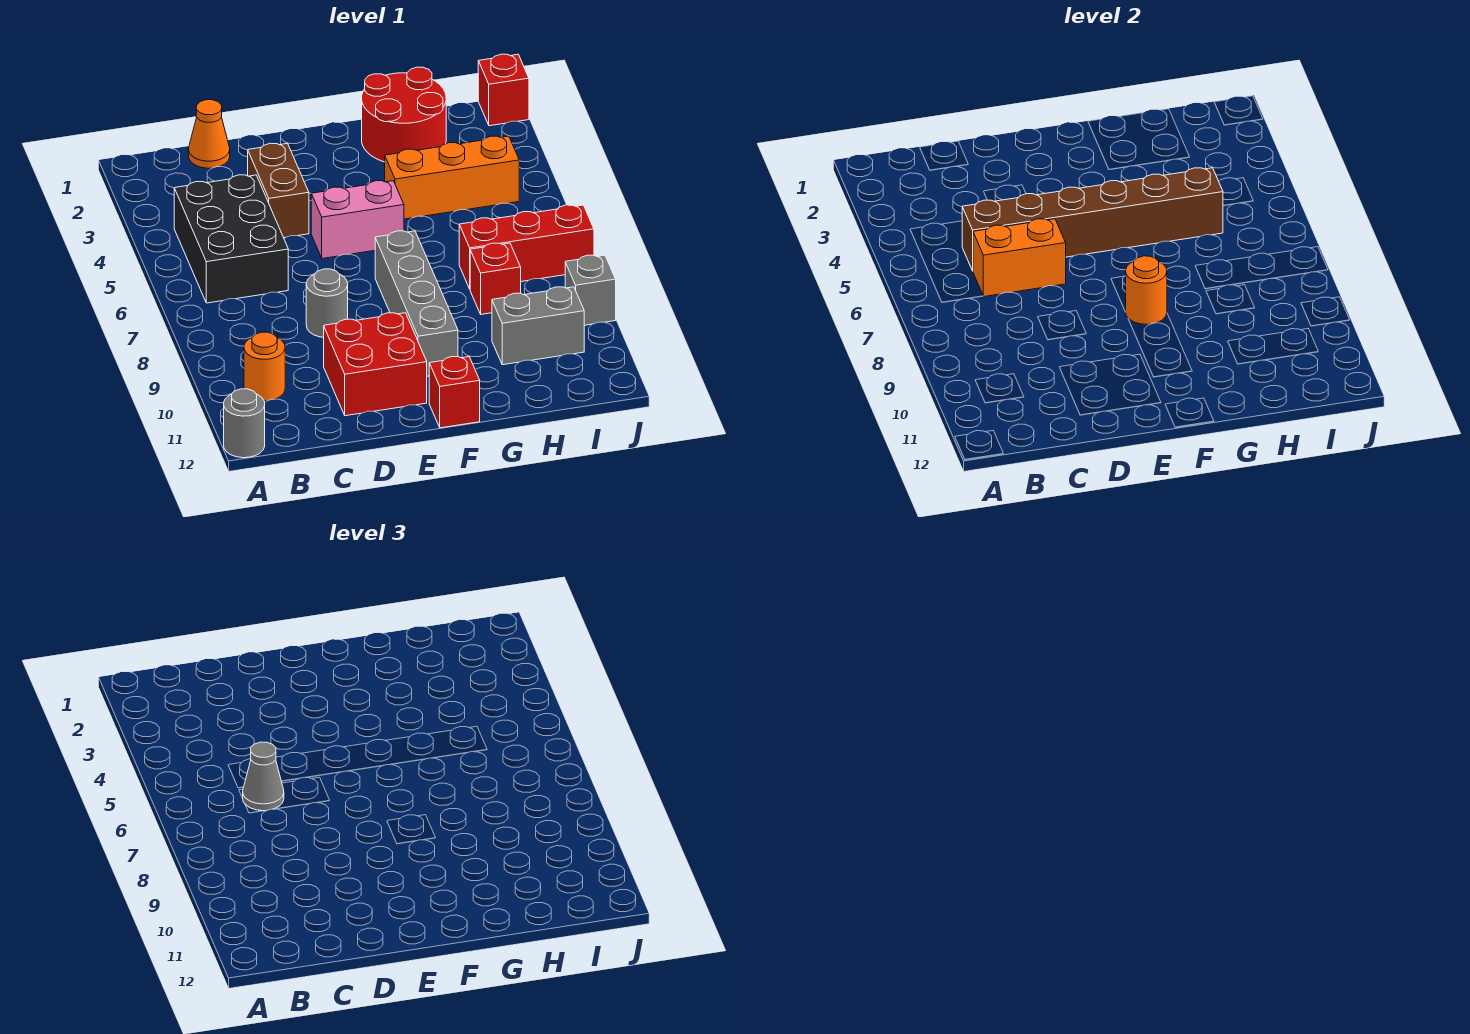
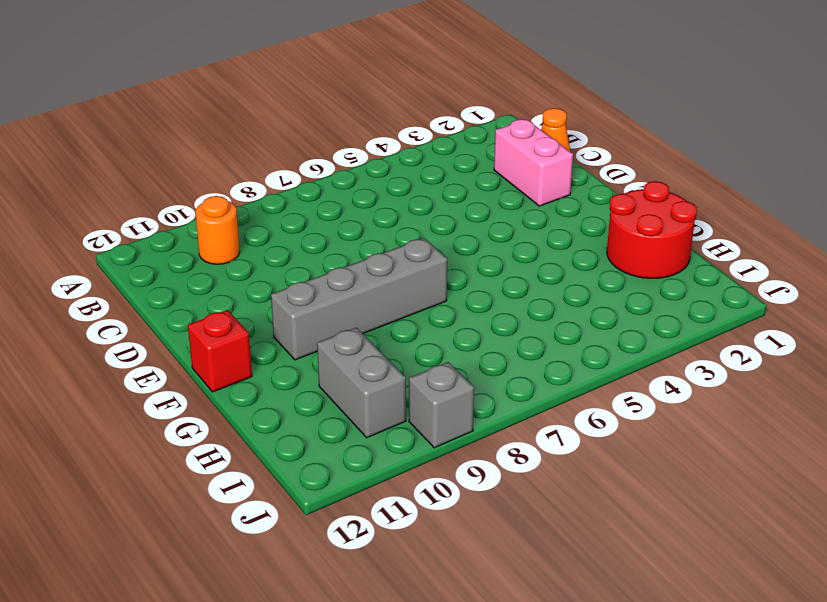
pink 1x2 brick [494,119,573,206] -> pink 1x2 brick moved to [311,181,404,259]
none -> grey 1x1 round brick [224,389,265,458]
none -> black 2x3 brick [174,175,288,303]
none -> brown 1x2 brick [248,143,309,238]

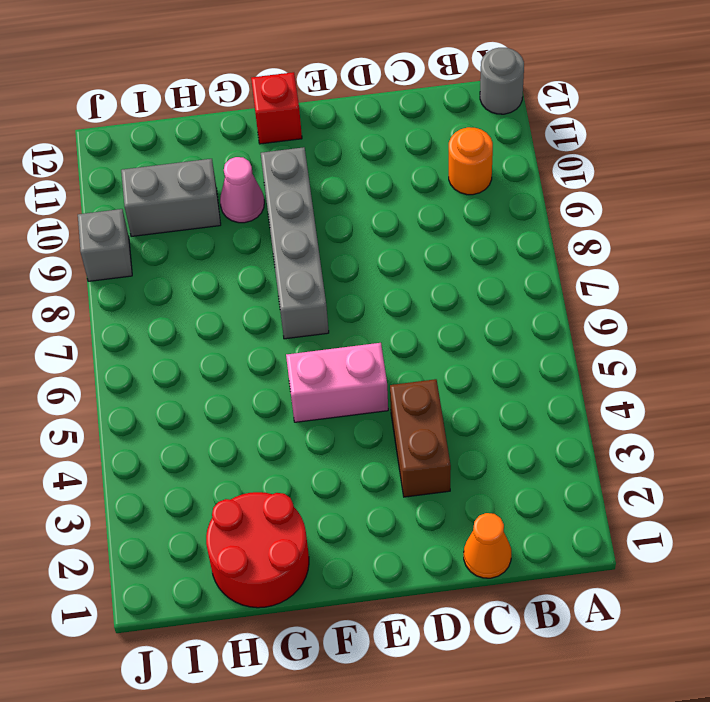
pink 1x1 cone [220,157,264,223] -> none
none -> black 2x3 brick [174,175,288,303]
none -> grey 1x1 round brick [306,269,348,337]
none -> red 2x2 brick [324,313,427,416]

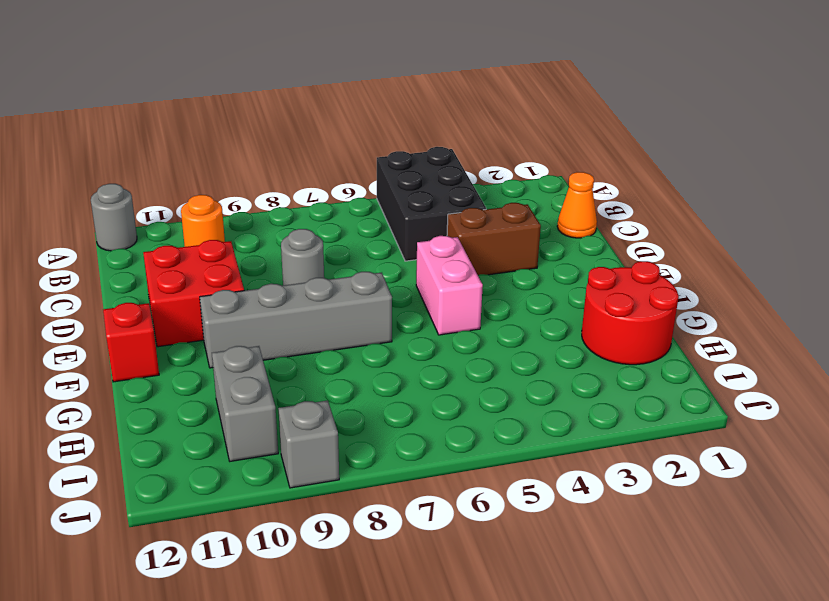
black 2x3 brick [377,147,486,261] -> black 2x3 brick turned to [174,175,288,303]
none -> orange 1x3 brick [385,136,519,219]
none -> red 1x3 brick [459,205,594,289]
none -> red 1x1 brick [470,243,521,314]

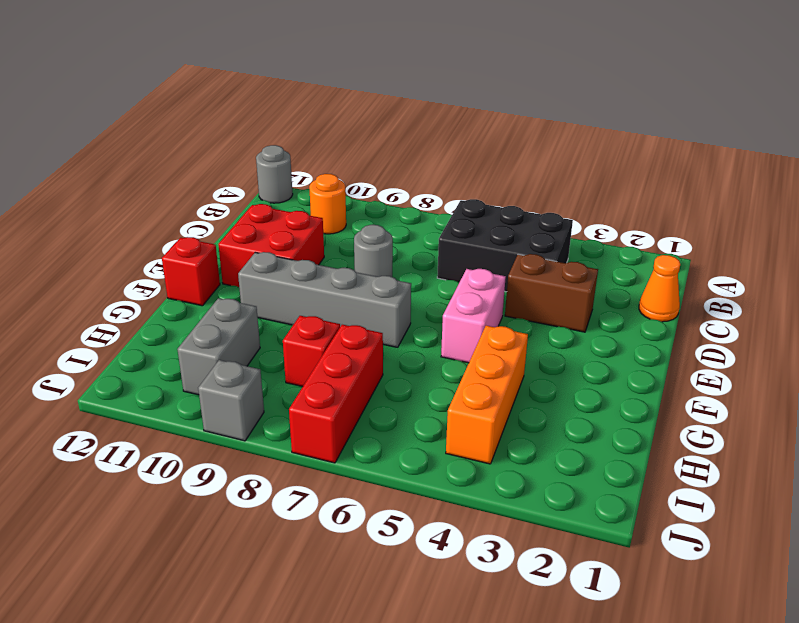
none -> red 2x2 round brick [362,67,446,162]
none -> red 1x1 brick [478,54,529,126]
none -> brown 1x6 brick [962,168,1223,271]

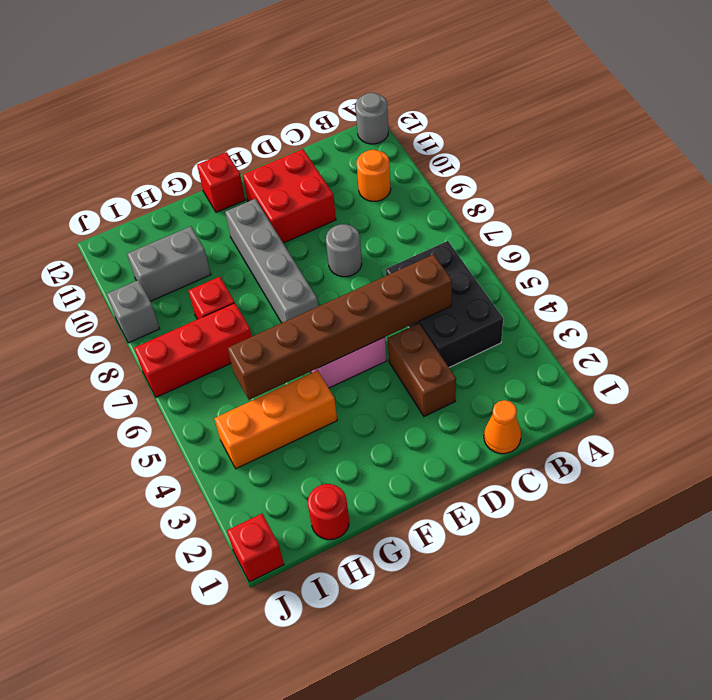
red 1x1 round brick [308,484,349,540] -> red 2x2 round brick [362,67,446,162]
none -> orange 1x2 brick [973,219,1066,297]
none -> orange 1x1 round brick [1126,256,1167,324]
none -> grey 1x1 cone [243,742,284,811]

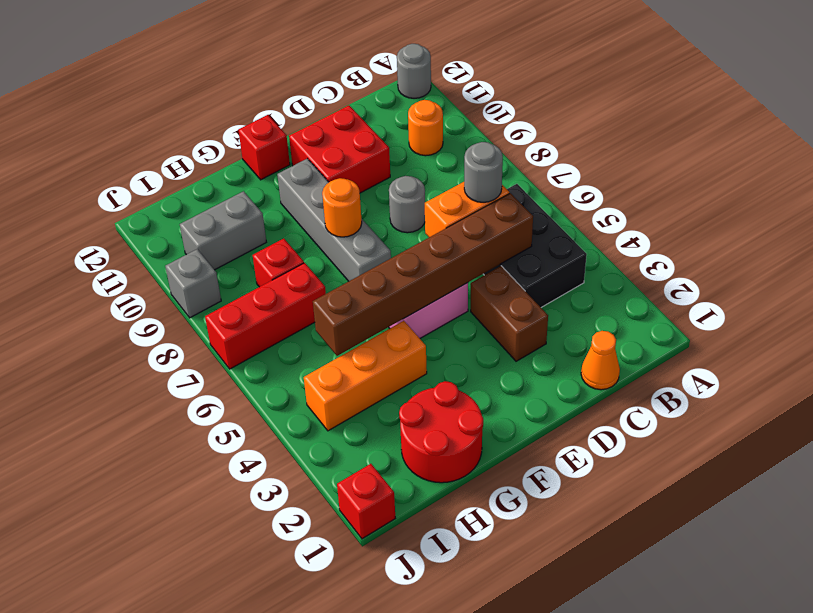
grey 1x1 round brick [464,142,503,202] -> grey 1x1 cone [243,742,284,811]

